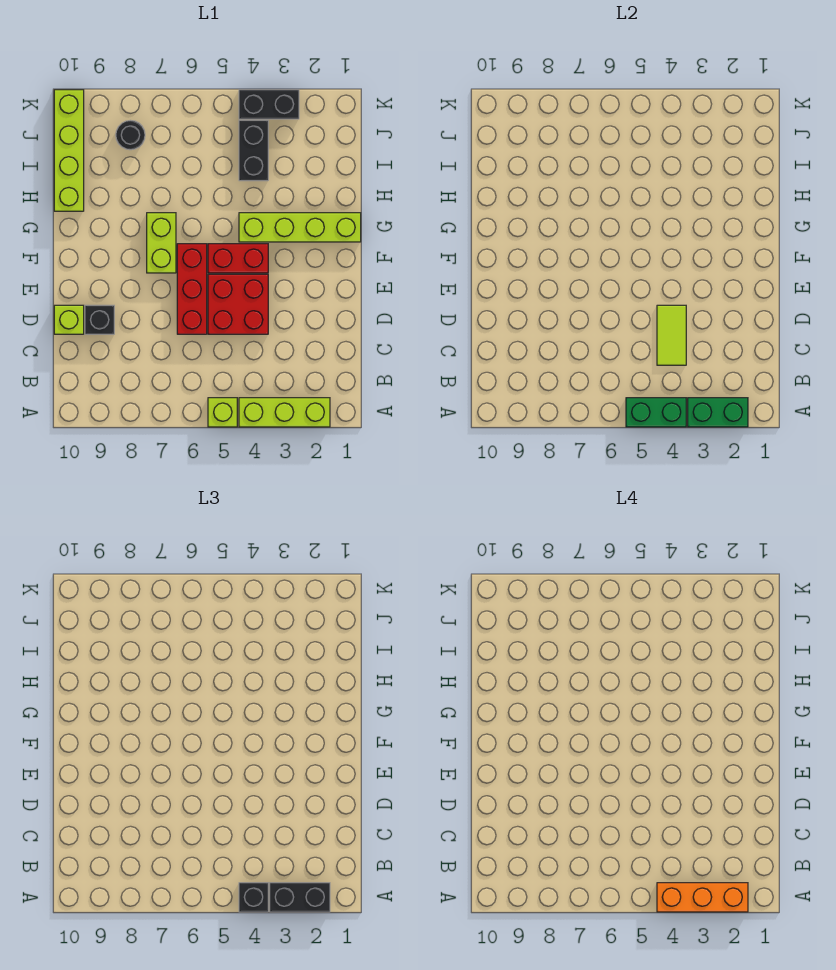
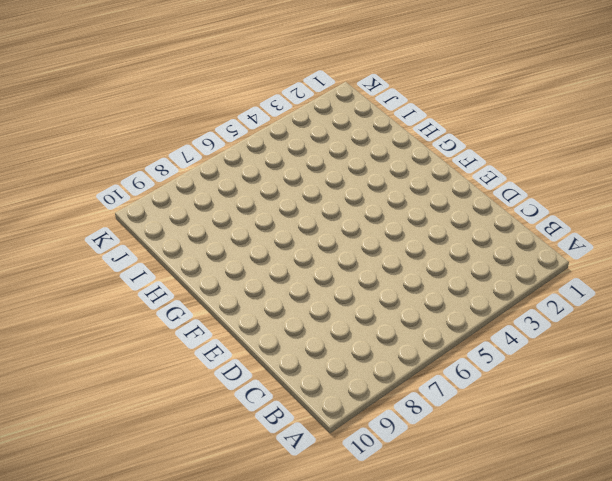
none -> lime 1x3 brick [239,398,330,427]
none -> lime 1x1 brick [208,398,237,427]
none -> red 2x2 brick [208,274,268,334]

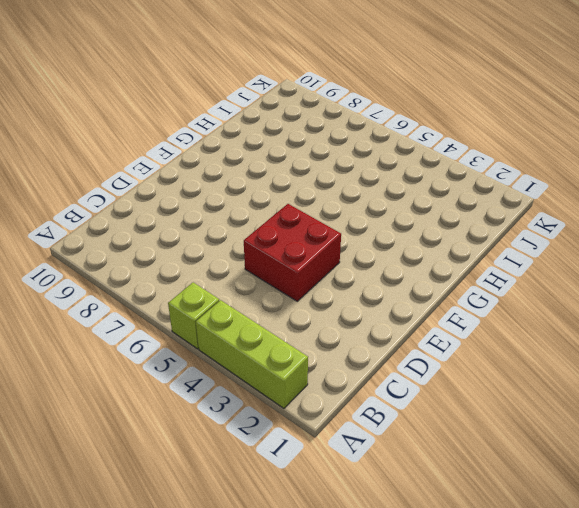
none -> red 1x3 brick [177,244,207,334]
none -> black 1x1 brick [85,305,114,334]
none -> lime 1x1 brick [54,305,84,334]

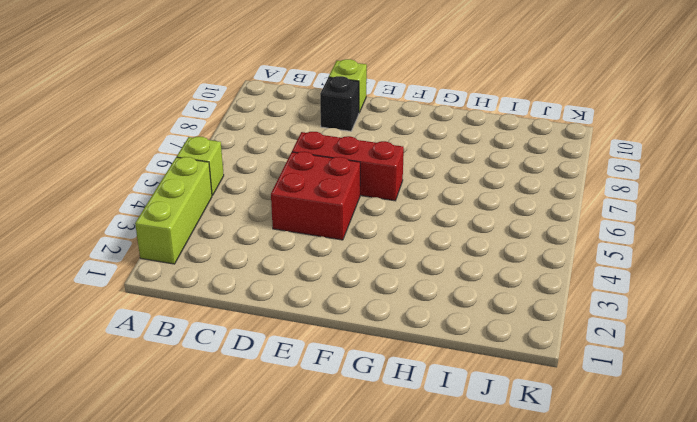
none -> red 1x2 brick [208,244,268,273]
none -> lime 1x2 brick [147,213,176,273]
none -> lime 1x4 brick [239,213,361,242]

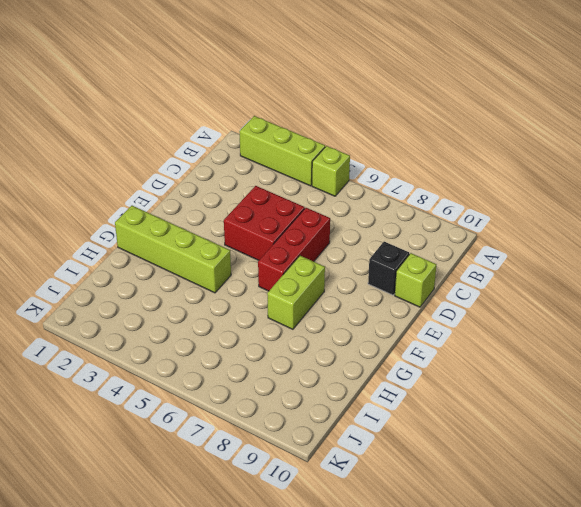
none -> red 1x2 brick [208,244,268,273]
none -> lime 1x4 brick [54,90,84,211]
none -> black 1x2 brick [239,120,268,181]

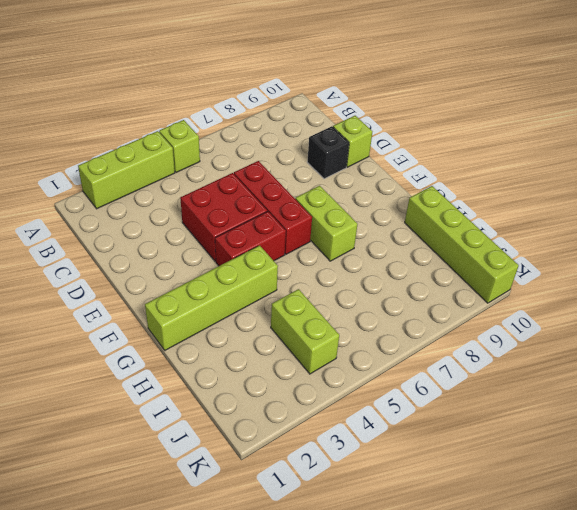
lime 1x2 brick [271,289,339,374] -> black 1x2 brick [239,120,268,181]
none -> black 1x1 round brick [116,120,145,150]
none -> black 1x2 brick [239,90,299,119]
none -> green 1x2 brick [688,398,748,427]

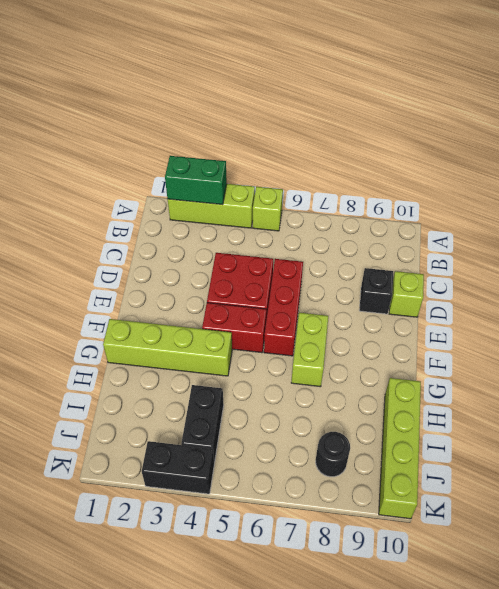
none -> green 1x2 brick [626,398,686,427]
none -> lime 1x2 tile [657,305,686,365]
none -> black 1x2 brick [270,883,330,912]

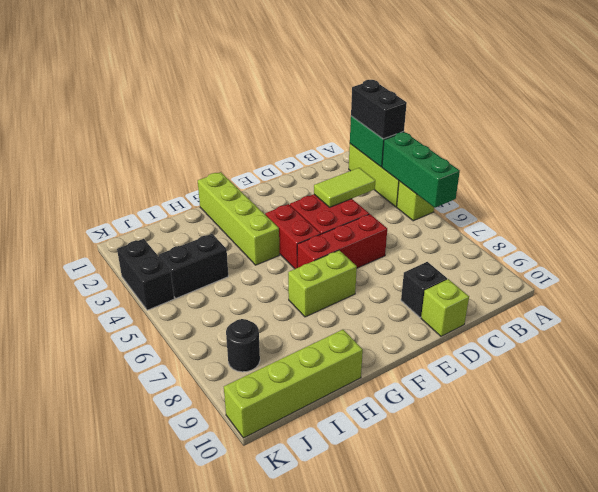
green 1x3 brick [382,132,460,208] -> green 1x2 brick [626,398,686,427]
none -> black 1x1 brick [239,883,268,912]
none -> orange 1x3 brick [657,883,748,912]

